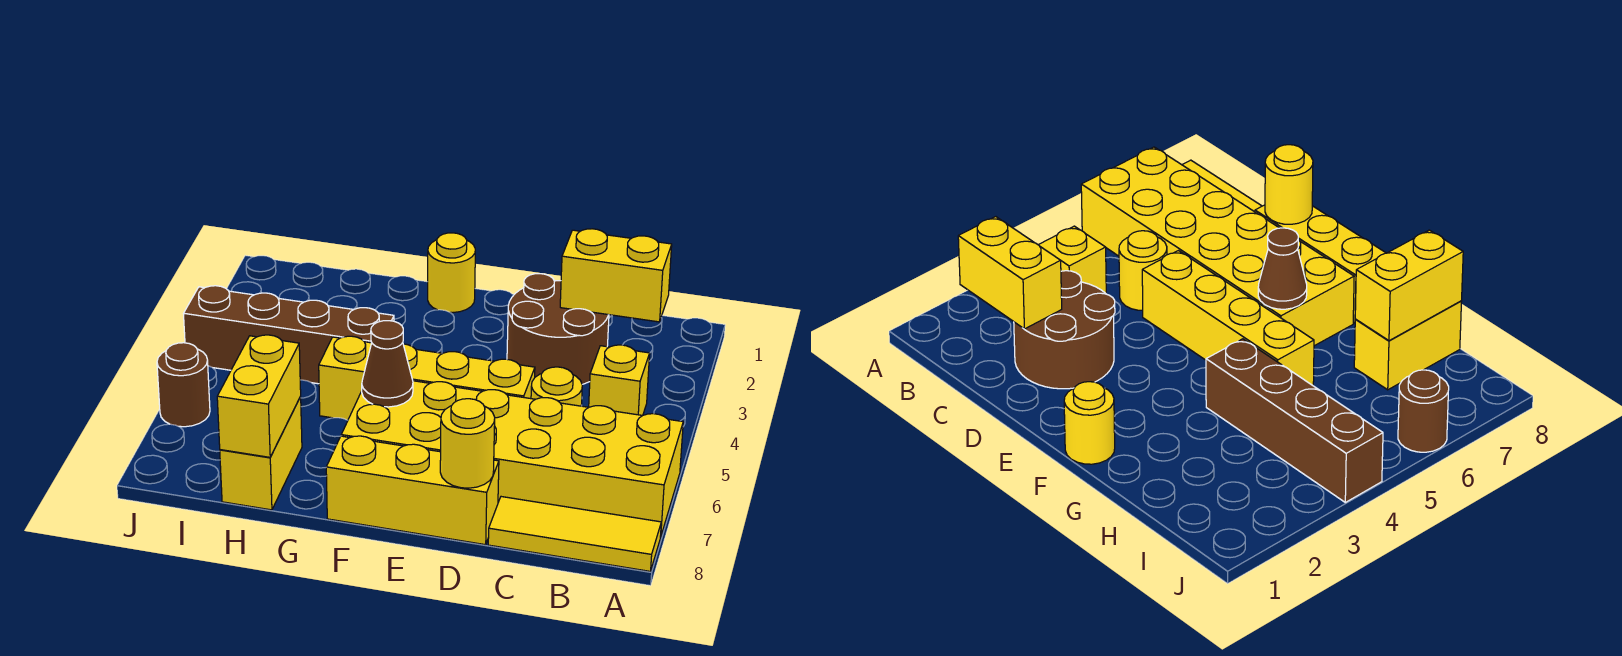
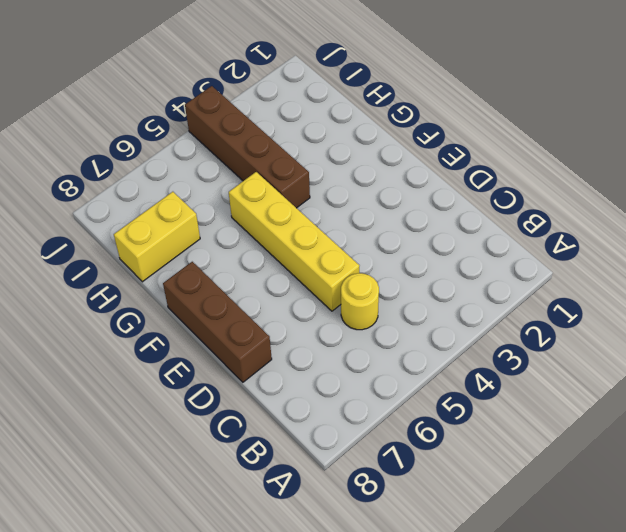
brown 1x3 brick [163,262,272,382] -> yellow 1x3 brick [326,436,499,545]
none -> yellow 2x6 brick [341,381,683,537]
none -> yellow 1x3 tile [488,497,661,571]
none -> yellow 1x1 brick [589,345,650,415]

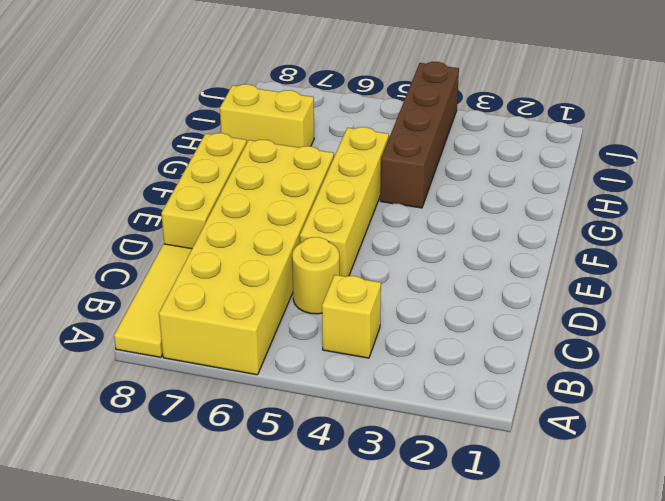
none -> brown 2x2 round brick [507,274,609,384]
none -> yellow 1x1 round brick [428,233,475,313]
none -> brown 1x1 round brick [157,343,210,427]

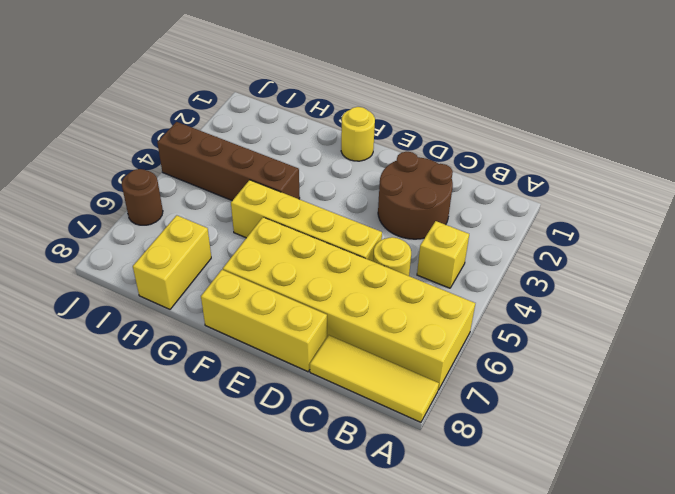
none -> yellow 1x2 brick [560,229,672,322]
none -> yellow 1x1 round brick [440,399,495,488]
none -> brown 1x1 cone [362,321,413,407]

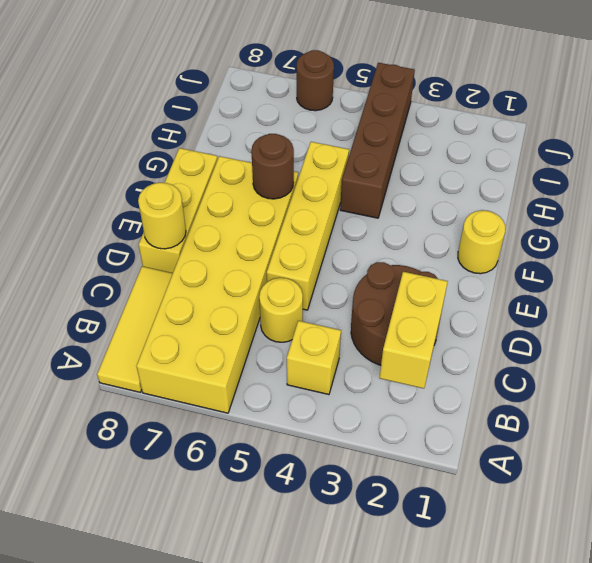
brown 1x1 round brick [251,134,294,199] -> brown 1x1 cone [362,321,413,407]
none -> yellow 1x2 brick [220,397,302,510]
none -> yellow 1x2 brick [217,335,301,457]

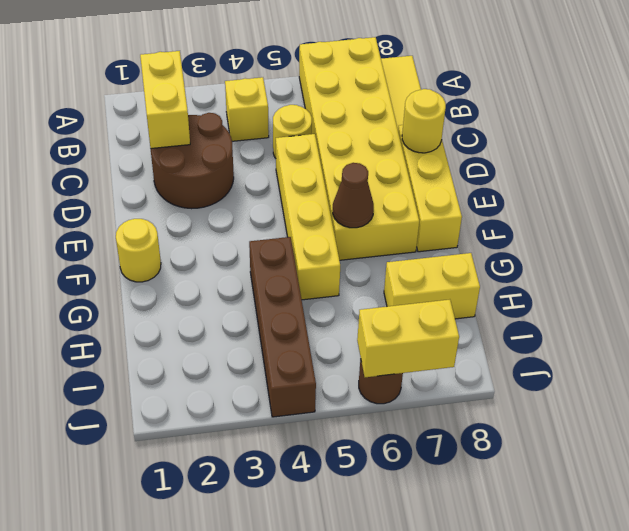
yellow 1x2 brick [357,300,459,377] -> yellow 1x2 brick moved to [217,335,301,457]

